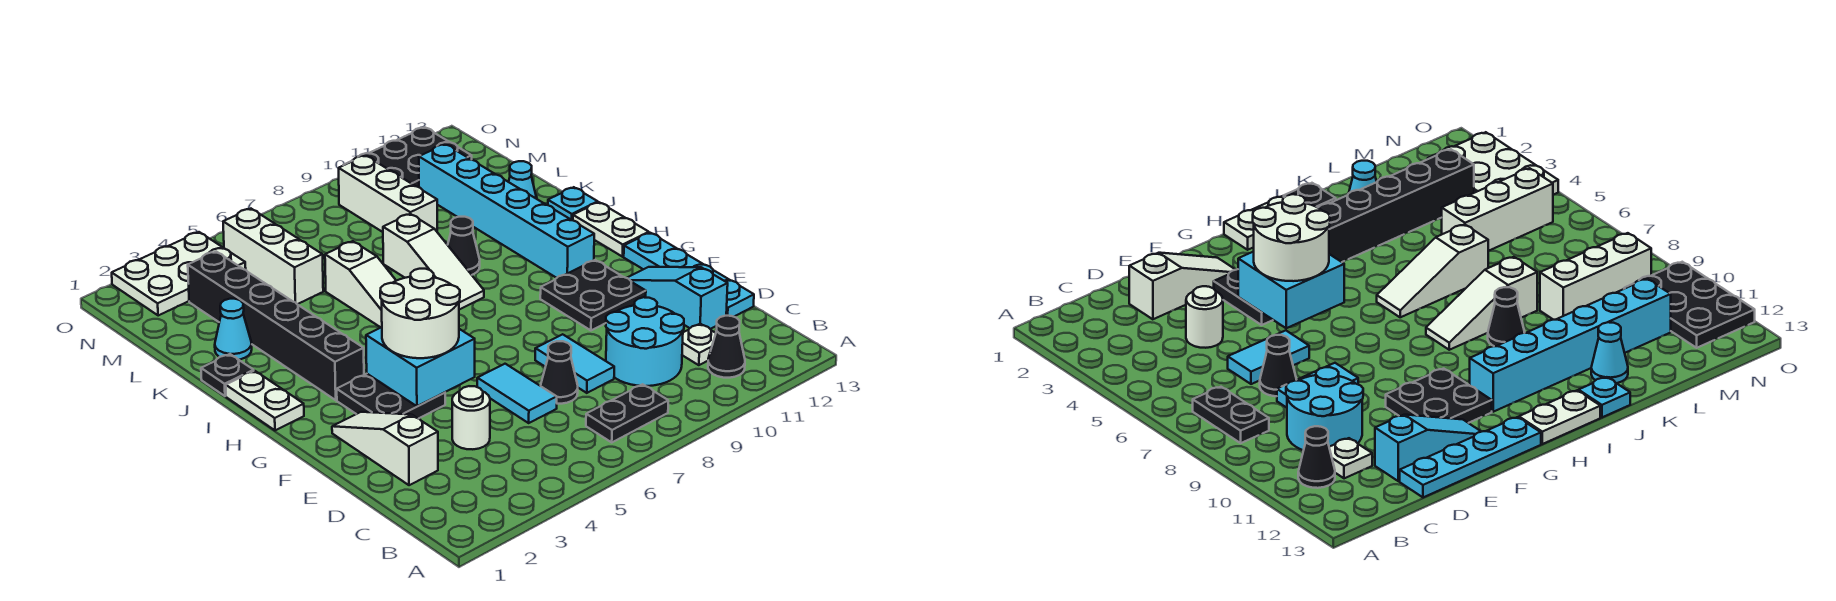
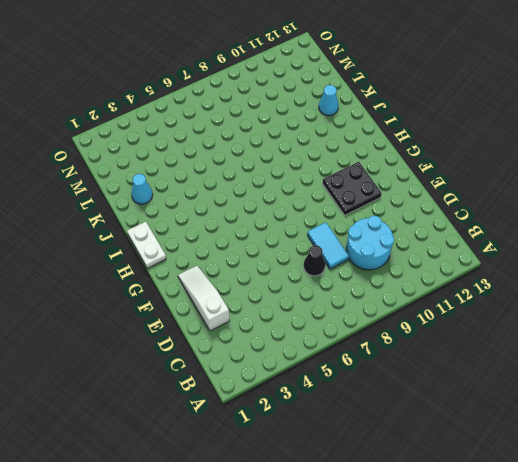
none -> black 1x2 plate [586,384,668,442]
none -> black 1x1 cone [708,316,745,378]
none -> white 1x1 plate [682,324,716,365]
none -> white 1x1 round brick [452,386,490,449]

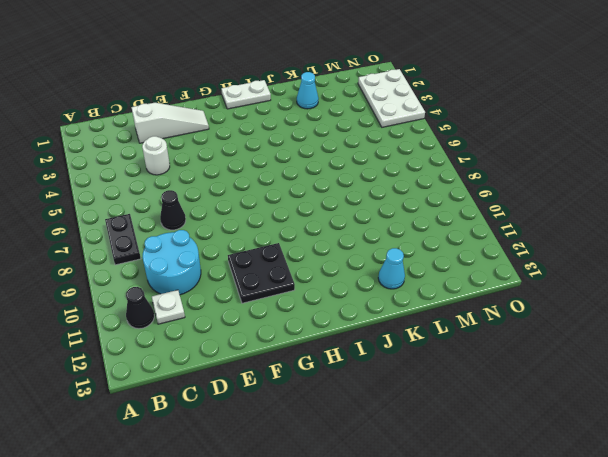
none -> cyan 1x2 tile [477,364,557,423]
none -> cyan 1x2 tile [535,334,614,393]
none -> cyan 1x3 slope [627,267,728,329]
none -> cyan 1x4 plate [624,233,754,317]

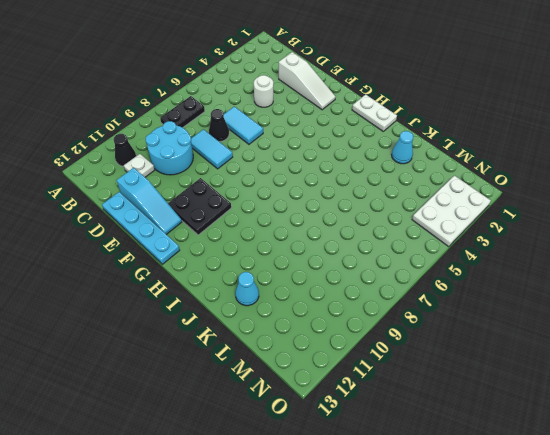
none -> black 2x2 plate [337,374,445,419]
none -> black 1x6 brick [188,252,364,400]
none -> cyan 1x6 brick [419,144,594,278]
none -> white 1x2 plate [573,202,649,257]

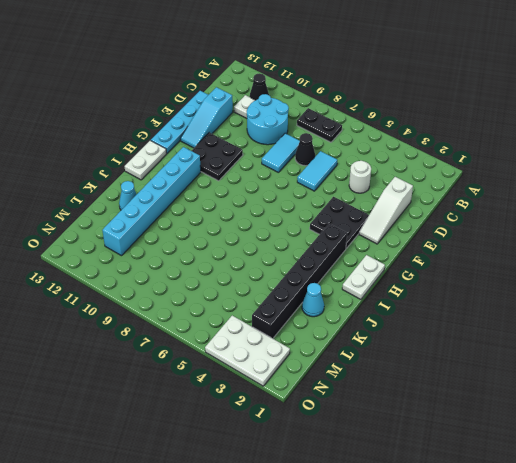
none -> white 1x3 slope [325,241,396,327]
none -> white 1x3 slope [383,214,484,310]
none -> black 1x1 plate [201,354,254,396]
none -> black 1x1 cone [448,217,480,275]

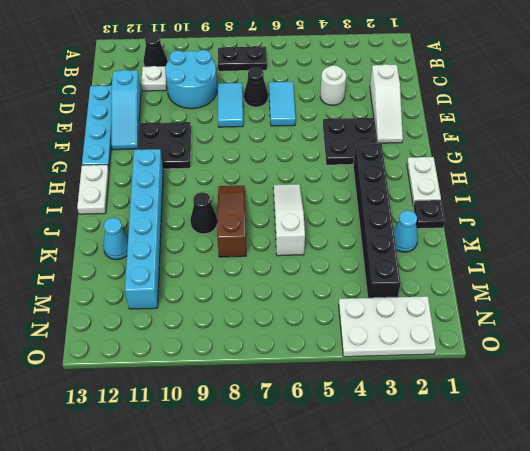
brown 1x3 slope [217,186,246,257] -> white 1x3 slope [383,214,484,310]
none -> cyan 1x1 plate [548,187,598,220]
none -> white 1x3 brick [223,209,323,304]
none -> white 1x3 brick [339,155,437,232]
none -> black 2x3 plate [344,127,472,187]

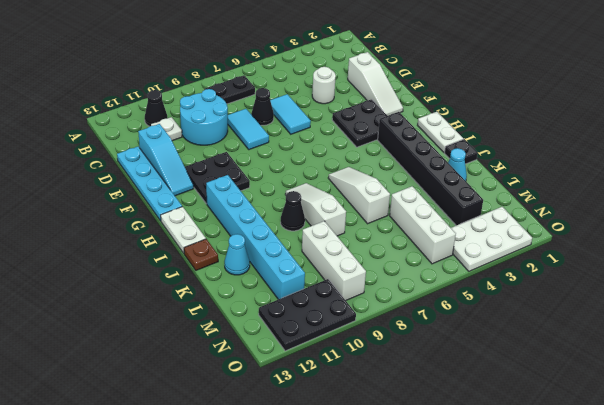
brown 1x1 plate [184,239,218,270] -> cyan 1x1 plate [548,187,598,220]
none -> cyan 2x2 brick [366,327,475,406]
none -> white 2x2 round brick [380,269,460,358]

